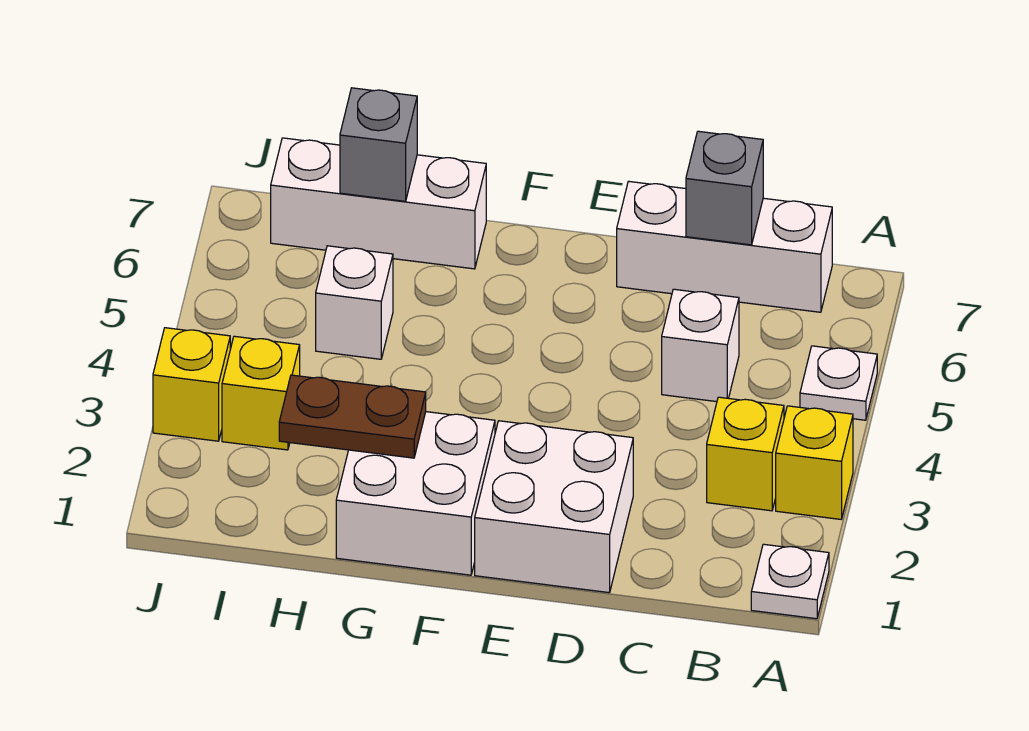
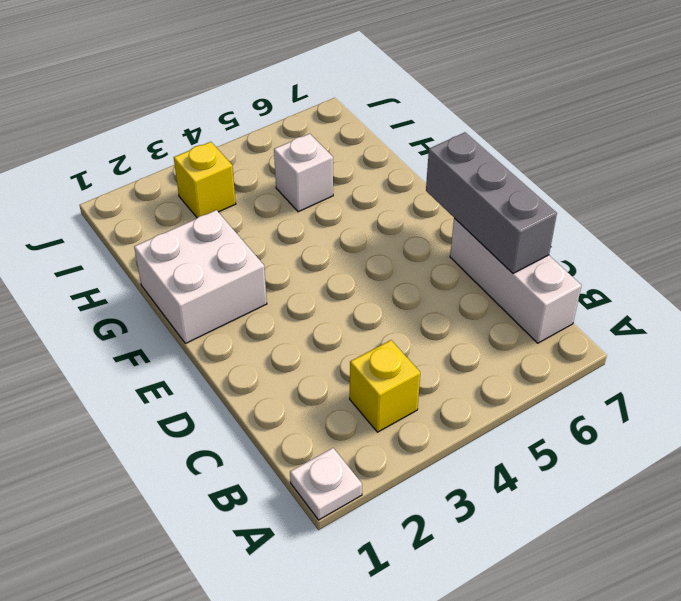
grey 1x3 brick [426,132,557,273] -> grey 1x1 brick [686,131,763,245]
none -> yellow 1x1 brick [776,406,853,519]
none -> white 1x1 plate [800,346,877,420]
none -> white 1x1 brick [662,289,739,402]

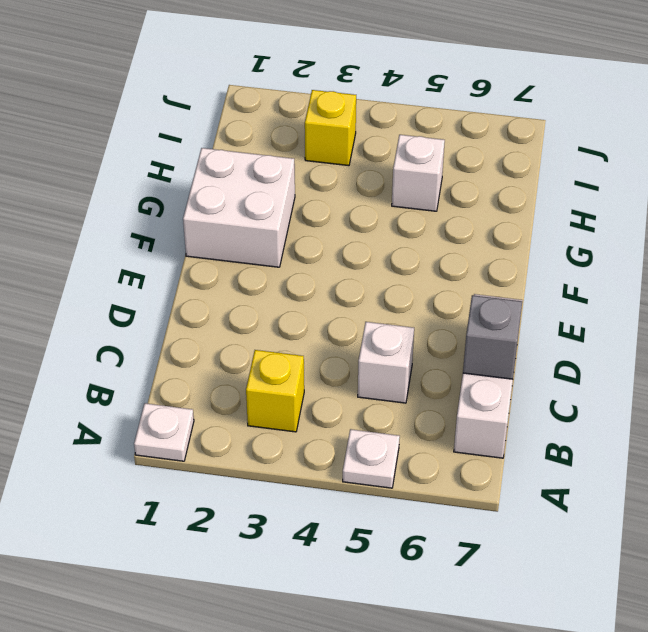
none -> yellow 1x1 brick [776,406,853,519]
none -> white 2x2 brick [475,421,633,593]
none -> white 1x3 brick [271,138,486,269]

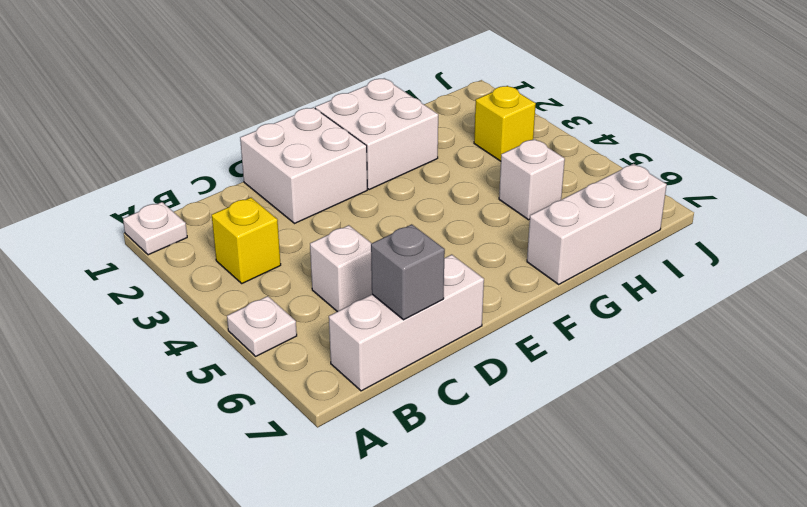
none -> yellow 1x1 brick [776,406,853,519]
none -> yellow 1x1 brick [153,328,230,441]
none -> brown 1x2 plate [279,375,426,458]

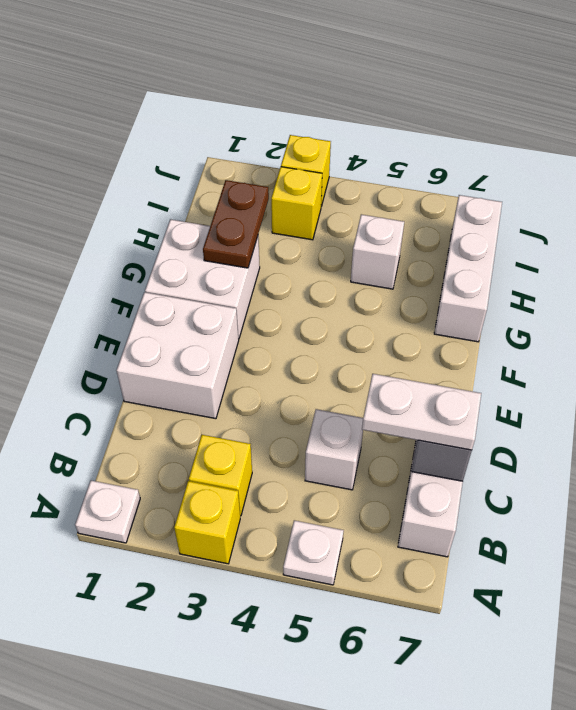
white 1x2 plate [362,374,481,450] -> none
none -> grey 1x1 brick [340,88,417,201]

